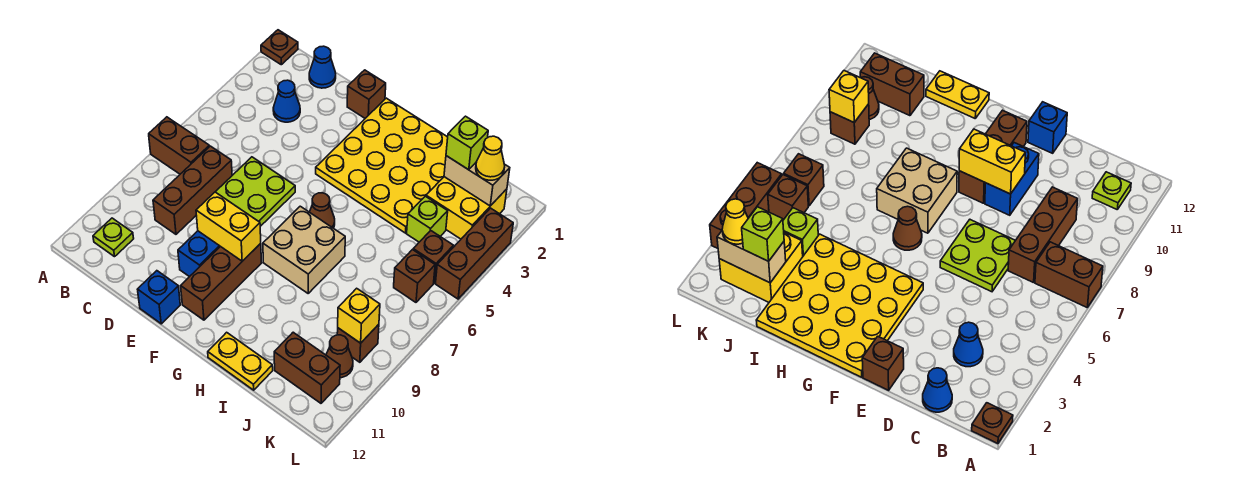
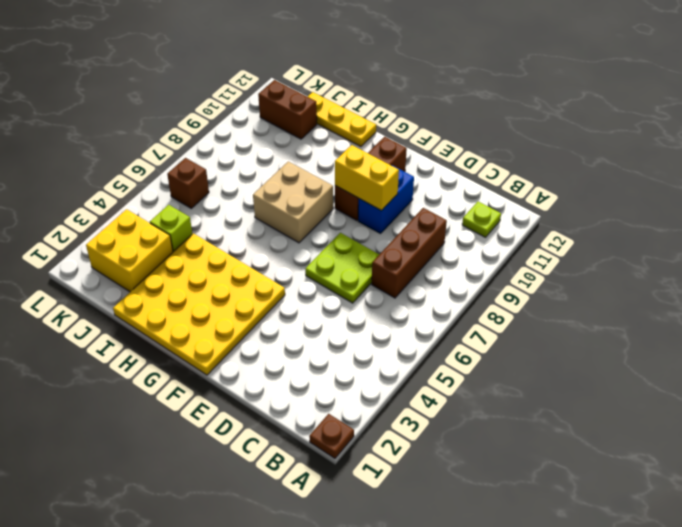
yellow 1x3 plate [308,92,376,147] -> yellow 1x2 plate [208,332,273,390]
none -> brown 1x2 brick [149,117,209,174]
none -> blue 1x1 cone [309,46,336,88]
none -> blue 1x1 cone [273,80,300,122]

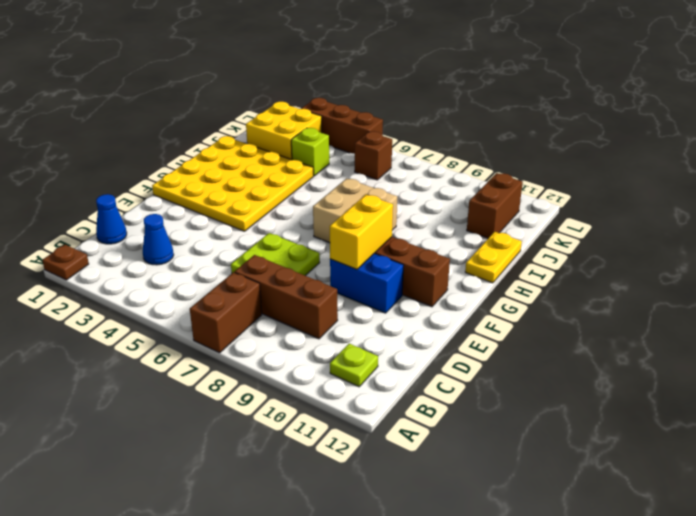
none -> brown 1x1 brick [347,70,386,118]
none -> blue 1x1 brick [137,271,180,324]
none -> brown 1x1 cone [310,193,335,228]

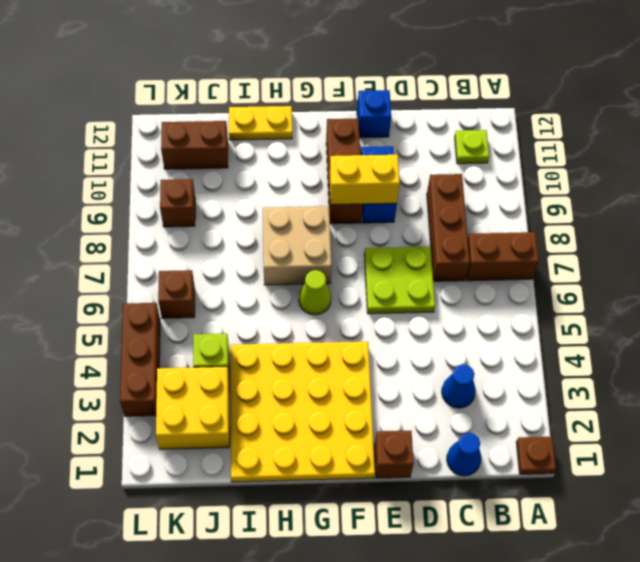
lime 1x1 cone [299,270,331,315] -> brown 1x1 cone [310,193,335,228]
none -> brown 1x1 brick [413,231,453,283]
none -> brown 1x1 cone [326,335,353,378]
none -> tan 1x2 brick [444,156,510,206]

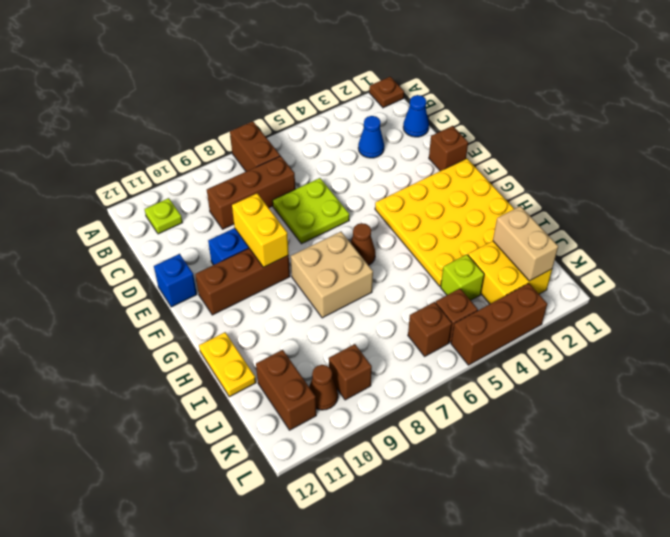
none -> yellow 1x1 brick [338,288,380,343]
none -> lime 1x1 brick [446,116,488,170]
none -> yellow 1x1 cone [476,136,505,180]

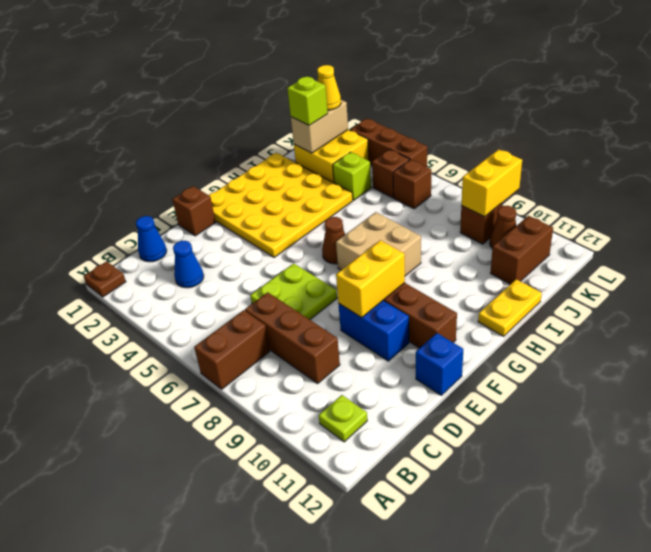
yellow 1x2 brick [461,149,522,217] -> yellow 1x1 brick [338,288,380,343]

